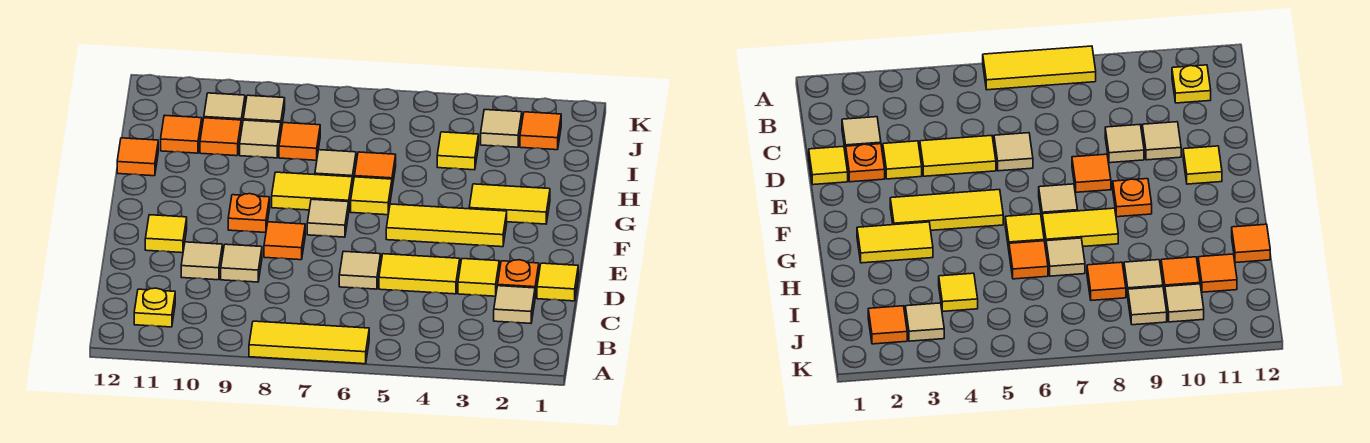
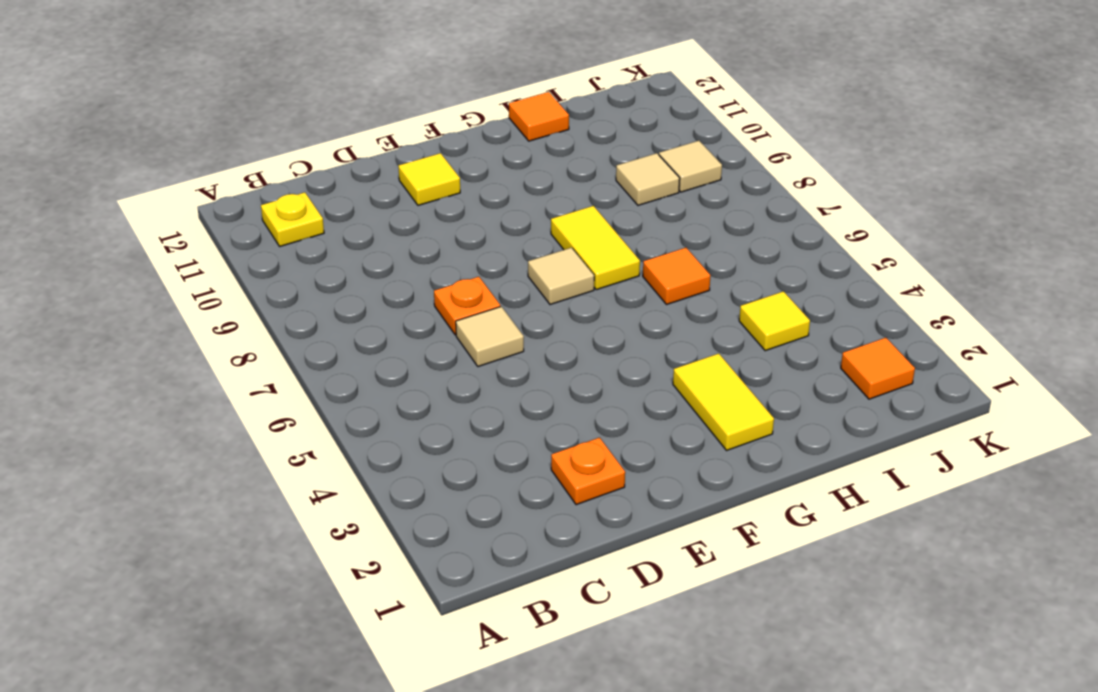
orange 1x1 plate [434,277,500,335] -> orange 1x1 plate moved to [228,194,270,233]
none -> yellow 1x3 tile [249,321,369,364]
none -> tan 1x1 tile [494,286,535,323]
none -> yellow 1x1 tile [537,263,578,301]
none -> yellow 1x1 tile [458,259,499,296]

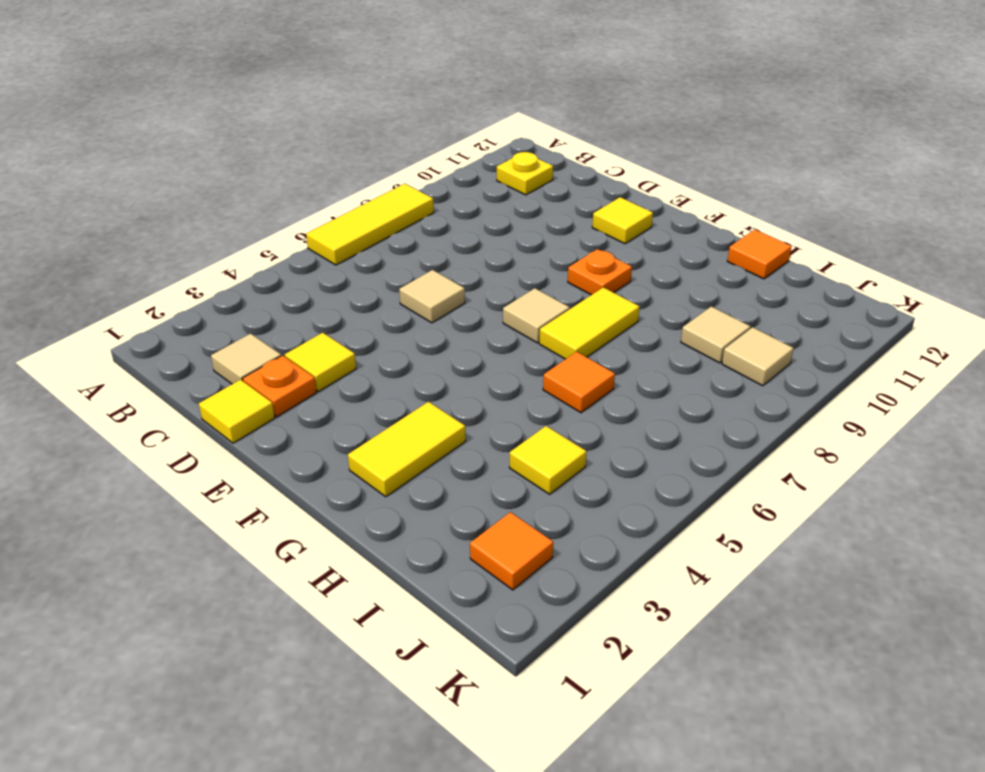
none -> yellow 1x2 tile [379,254,460,294]
none -> tan 1x1 tile [221,244,262,282]
none -> tan 1x1 tile [181,242,222,280]
none -> orange 1x1 tile [264,222,305,260]

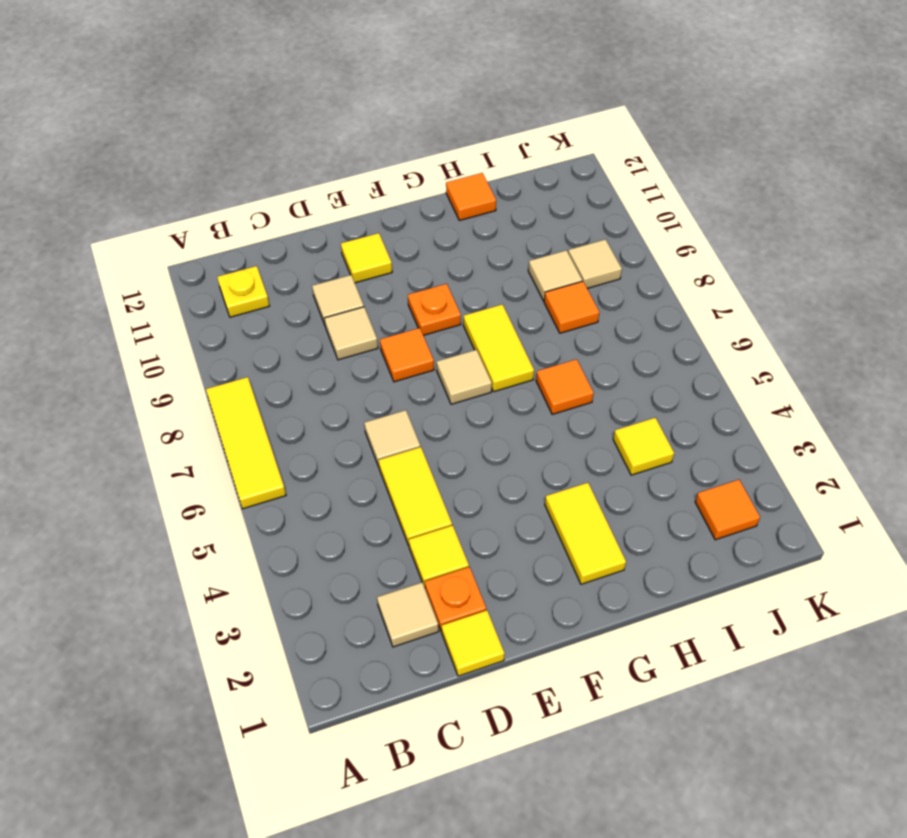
none -> yellow 1x3 tile [386,204,507,247]
none -> yellow 1x1 tile [351,177,392,215]
none -> tan 1x1 tile [315,150,356,187]
none -> orange 1x1 tile [200,118,241,156]

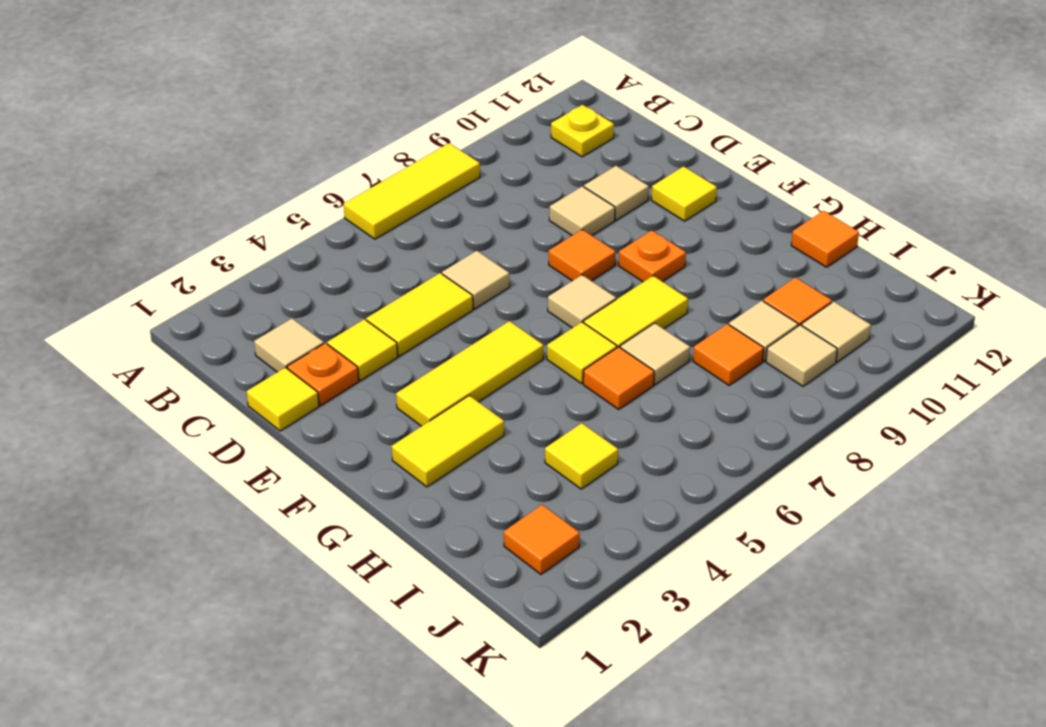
none -> orange 1x1 tile [161,115,202,153]
none -> tan 1x1 tile [481,110,522,147]

